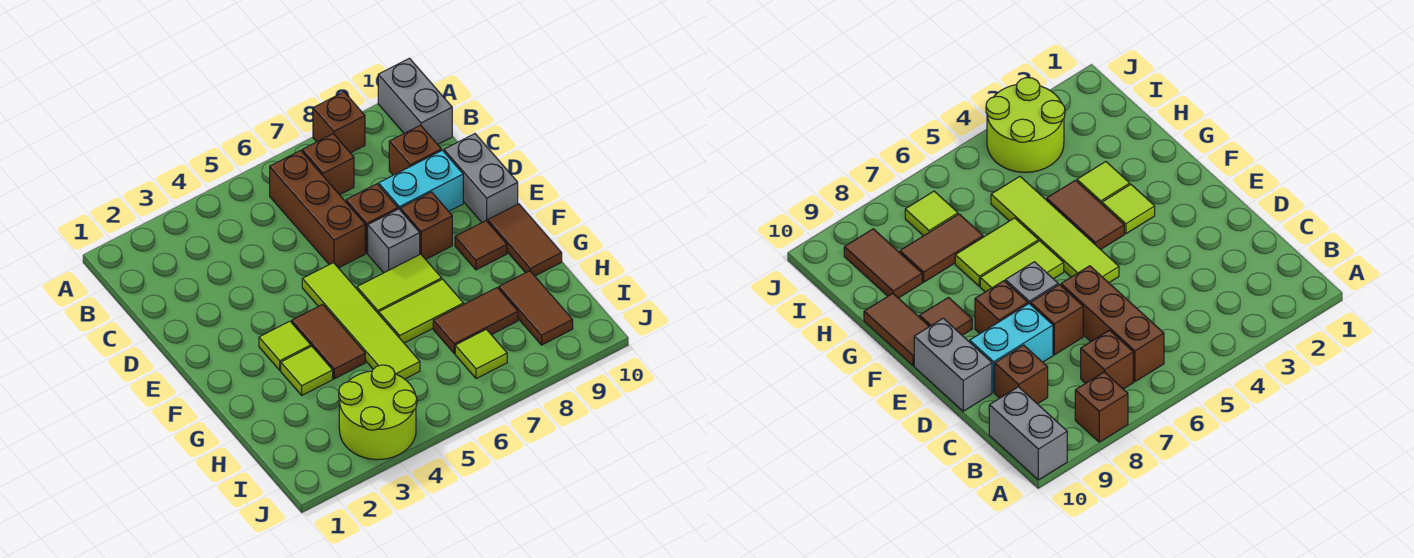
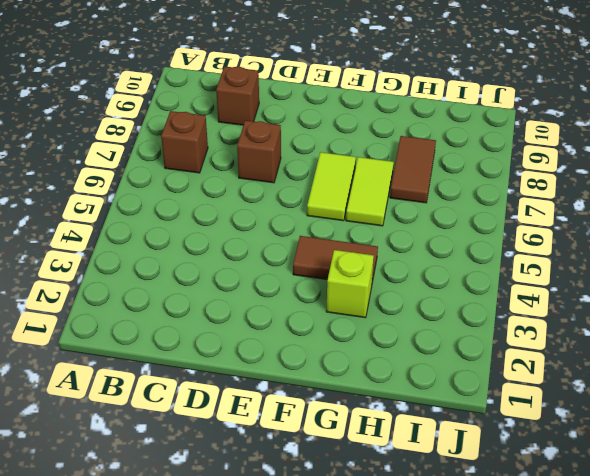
lime 1x1 brick [326,250,374,318] -> lime 1x1 tile [281,346,333,395]
none -> brown 1x1 brick [313,92,365,153]
none -> grey 1x2 brick [378,58,452,144]
none -> brown 1x3 brick [270,151,365,268]

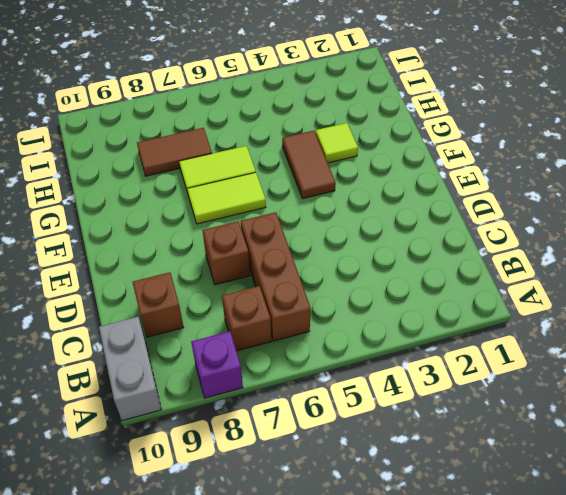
purple 1x1 brick [191,331,243,398] -> brown 1x1 brick [313,92,365,153]
none -> cyan 1x2 brick [379,150,463,211]
none -> grey 1x2 brick [444,134,518,222]
none -> lime 1x4 tile [302,263,420,379]

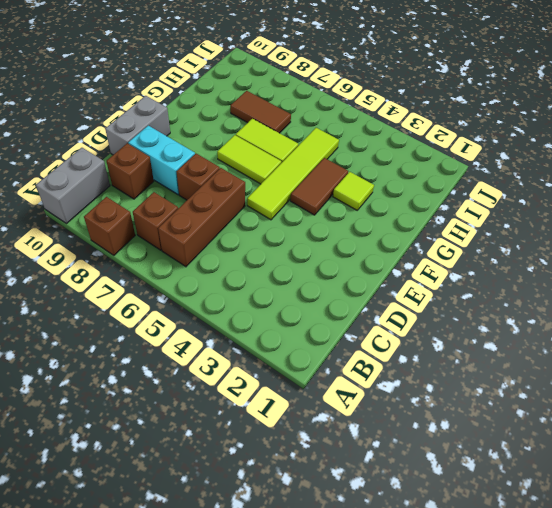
none -> grey 1x1 brick [368,209,420,273]
none -> brown 1x1 brick [401,192,452,259]
none -> lime 1x1 tile [259,321,311,370]

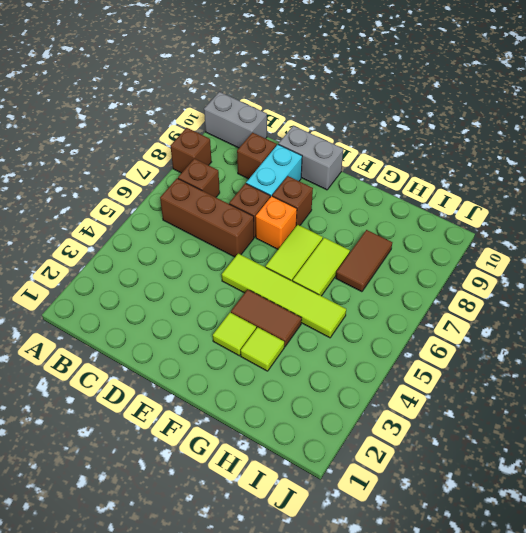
orange 1x1 brick [256,196,297,249] -> grey 1x1 brick [368,209,420,273]
none -> brown 1x1 tile [455,221,507,270]
none -> brown 1x2 tile [488,204,562,276]
none -> brown 1x2 tile [499,271,573,345]

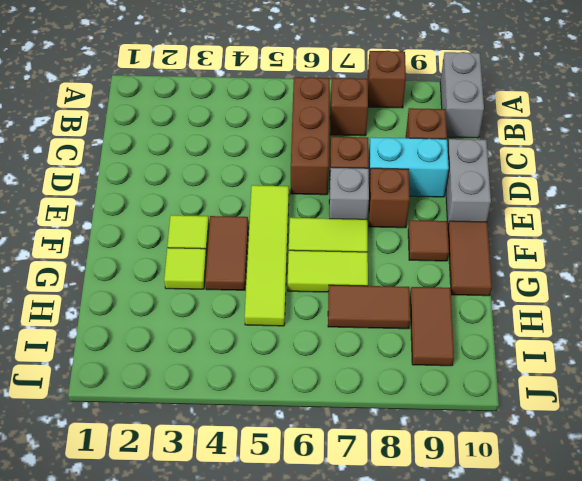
none -> lime 2x2 round brick [339,365,417,460]
none -> lime 1x1 tile [455,329,507,379]

